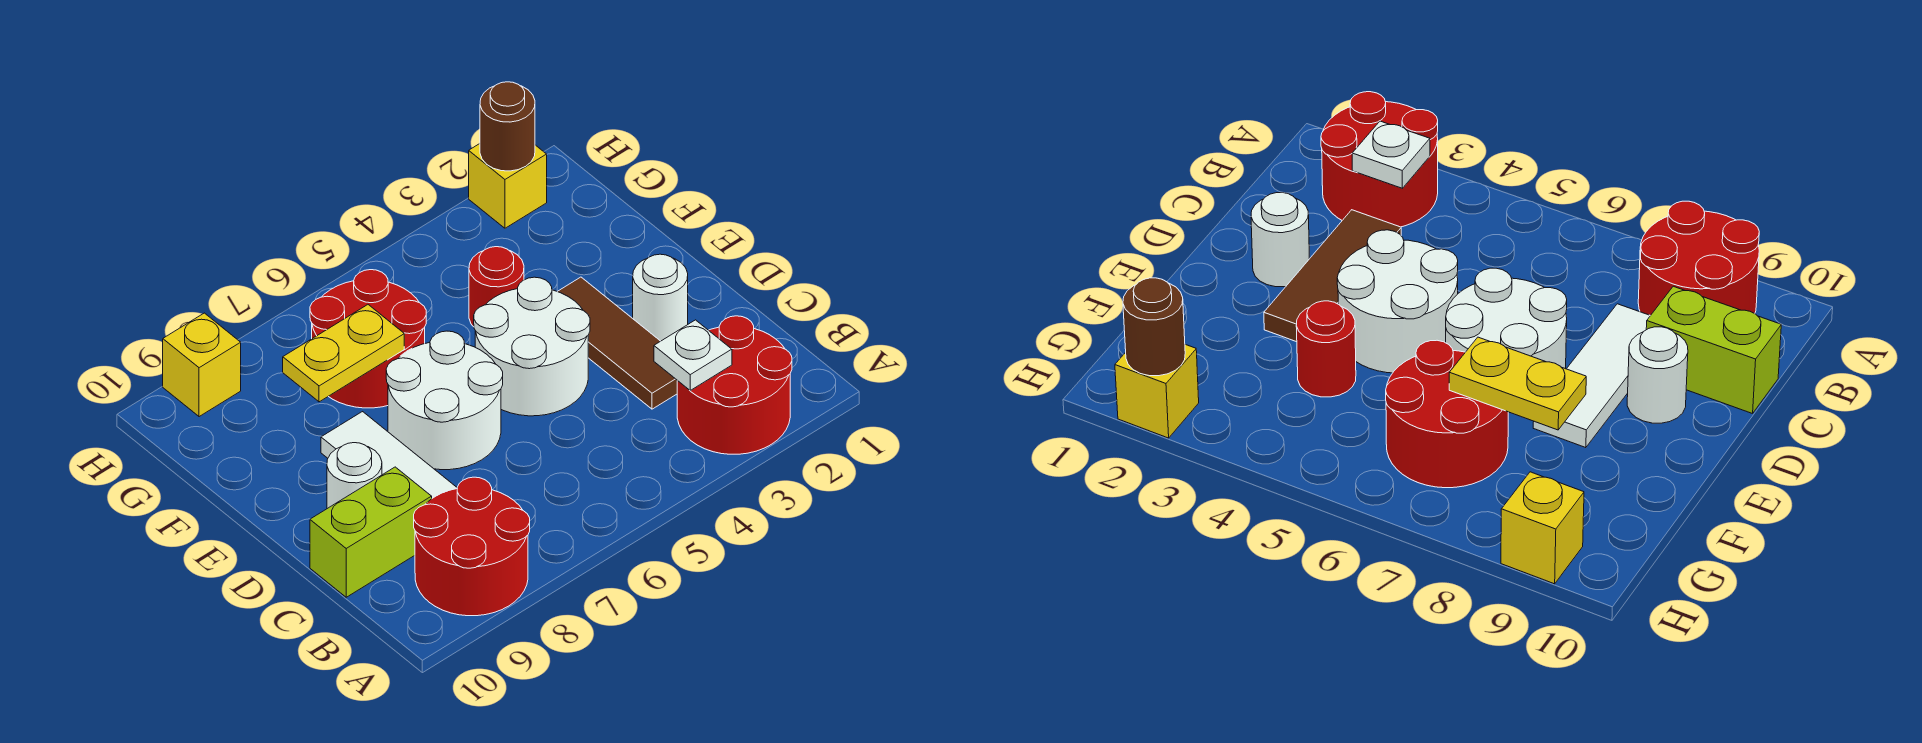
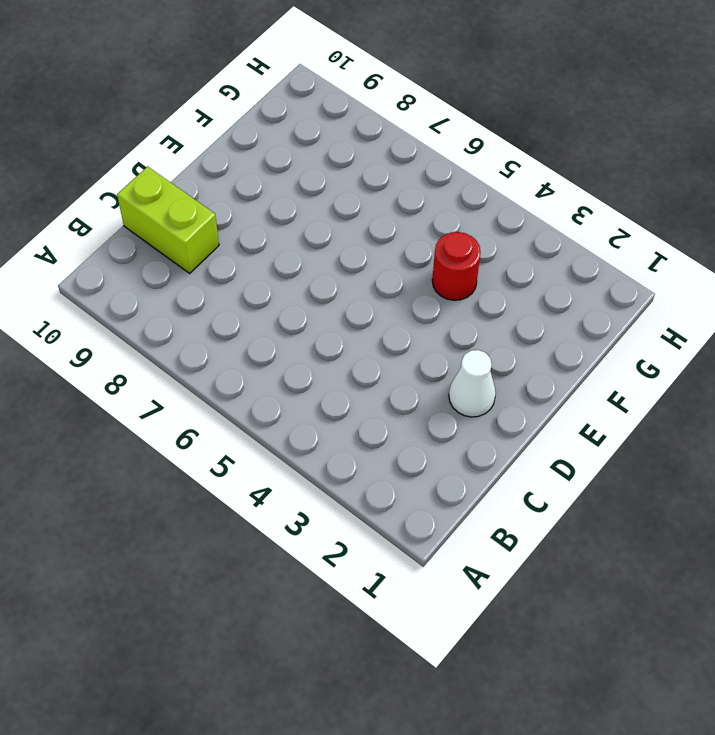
white 1x1 cone [449,350,496,417] -> white 1x1 round brick [633,254,688,341]
none -> red 2x2 round brick [677,316,792,454]
none -> red 2x2 round brick [414,477,530,616]
none -> brown 1x3 tile [558,277,677,409]

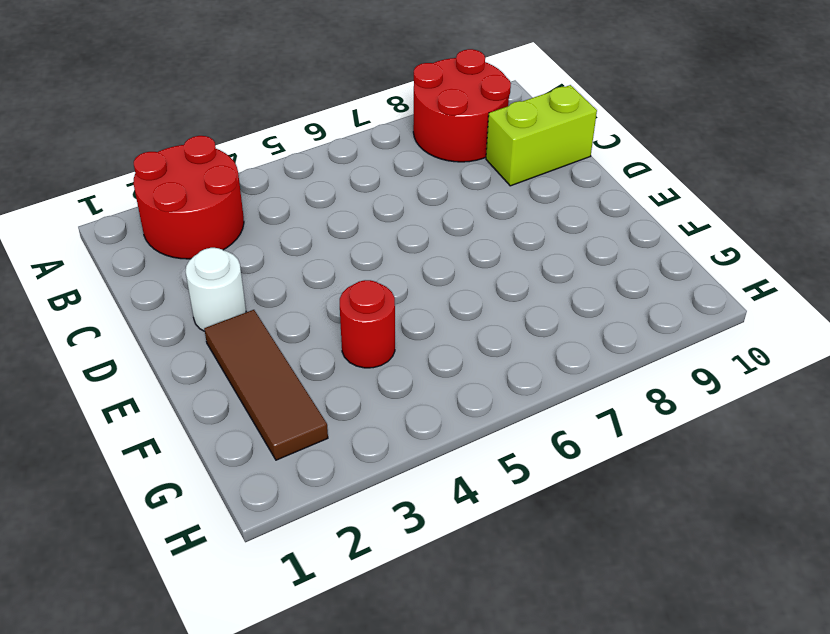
brown 1x3 tile [204,310,328,460] -> brown 1x3 tile moved to [558,277,677,409]
none -> white 1x3 tile [321,412,457,498]
none -> white 2x2 round brick [474,277,590,416]
none -> white 2x2 round brick [386,331,503,470]

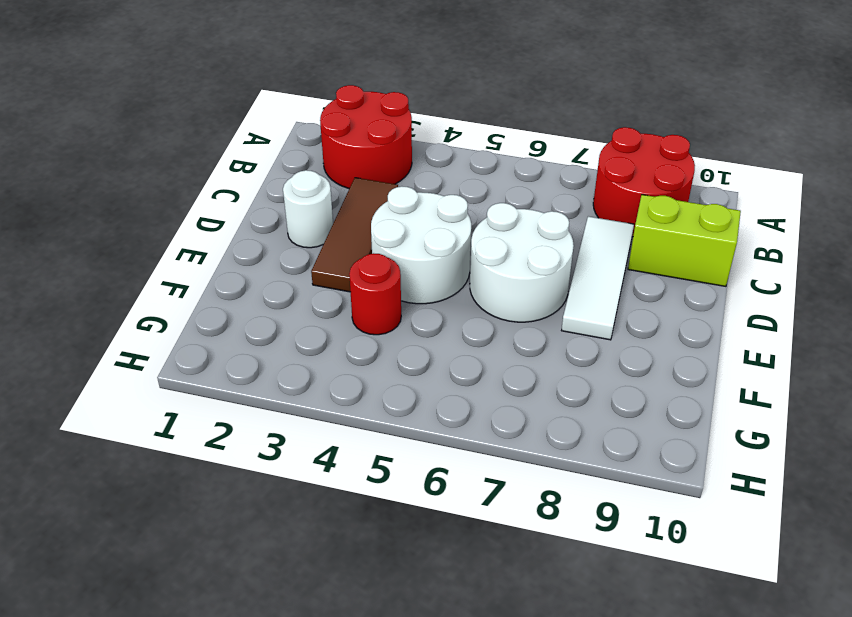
none -> white 1x1 round brick [327,443,382,509]
none -> red 2x2 round brick [310,270,426,408]
none -> yellow 1x1 brick [469,144,547,228]

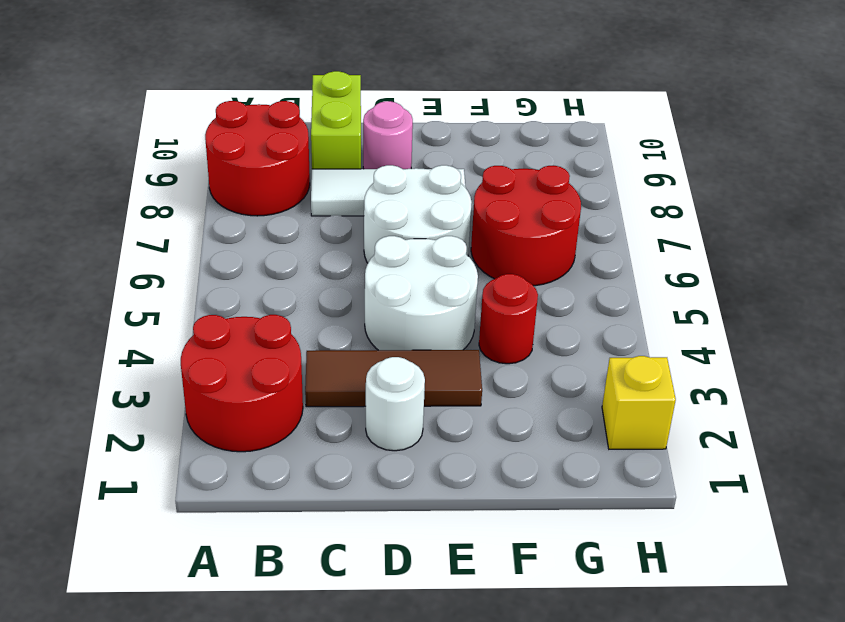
pink 1x1 round brick [363,101,413,169] -> white 1x1 round brick [327,443,382,509]
none -> yellow 1x1 brick [163,313,241,417]
none -> white 1x1 plate [654,320,732,390]
none -> yellow 1x2 plate [283,305,404,402]

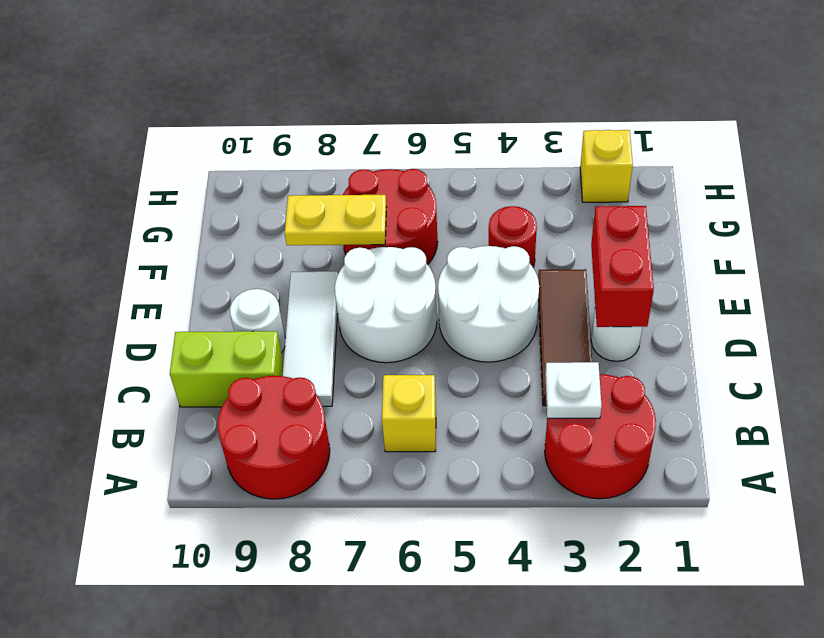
yellow 1x1 brick [382,375,436,452] -> yellow 1x1 brick moved to [163,313,241,417]
red 1x2 brick [591,206,654,327] -> none
none -> brown 1x1 round brick [480,82,535,171]

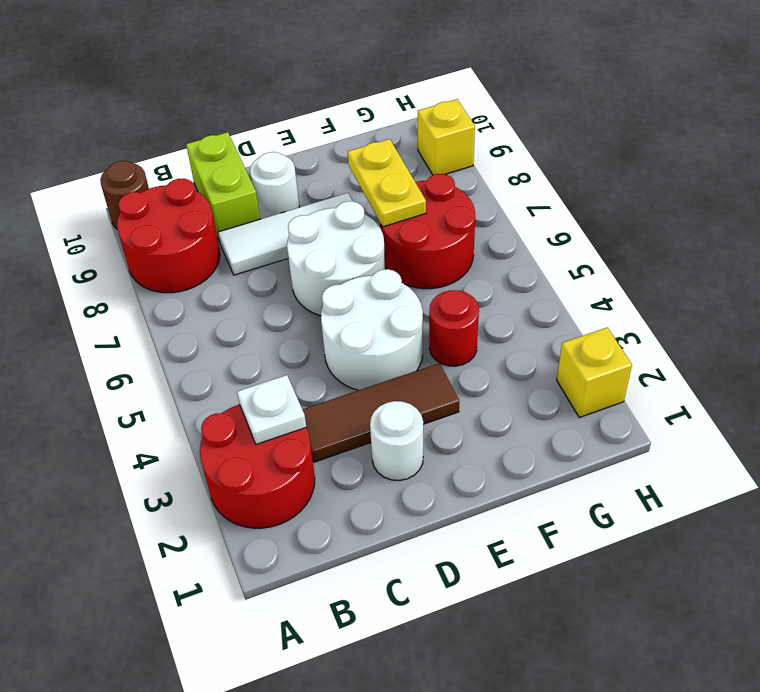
brown 1x1 round brick [100,161,149,229] -> brown 1x1 round brick moved to [480,82,535,171]

